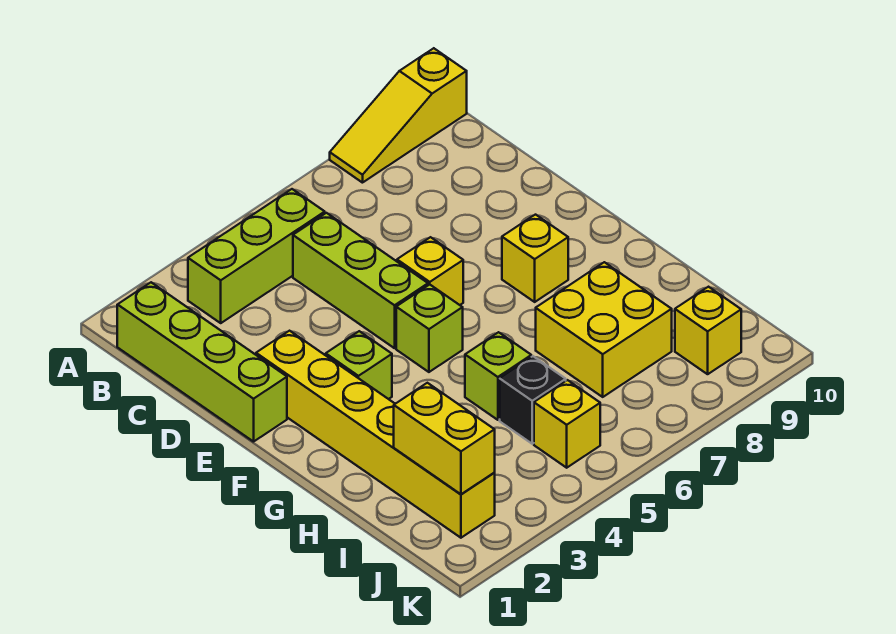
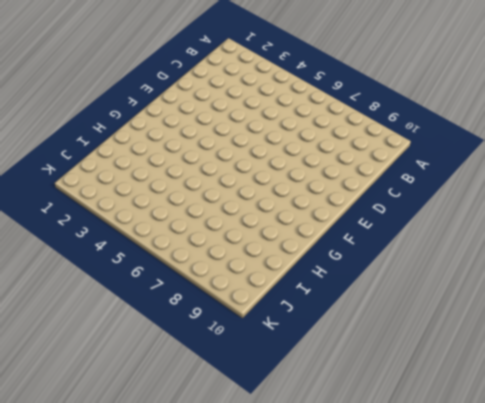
none -> yellow 1x3 slope [330,48,467,183]
none -> lime 1x4 brick [117,282,287,442]
none -> lime 1x3 brick [188,189,325,323]

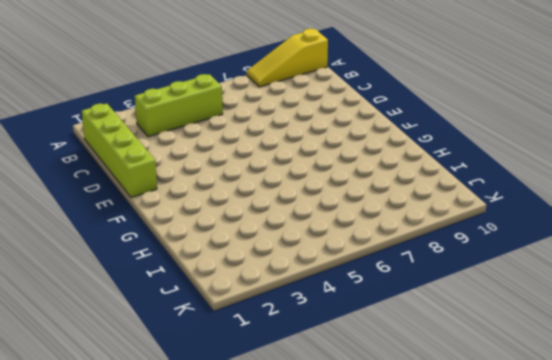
none -> lime 1x3 brick [293,213,428,348]
none -> yellow 1x6 brick [256,331,495,538]
none -> yellow 1x1 brick [397,237,463,305]

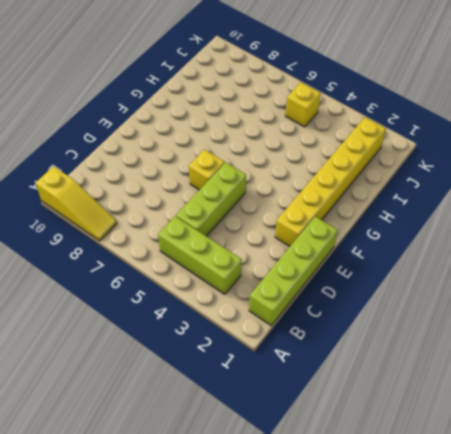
none -> lime 1x1 brick [326,331,392,399]
none -> lime 1x1 brick [396,285,463,372]
none -> yellow 1x1 brick [502,215,568,302]

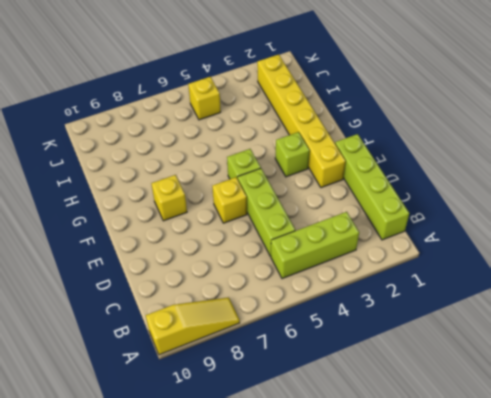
none -> lime 1x1 brick [465,332,531,420]
none -> yellow 2x2 brick [536,262,672,397]
none -> black 1x1 brick [500,356,566,444]

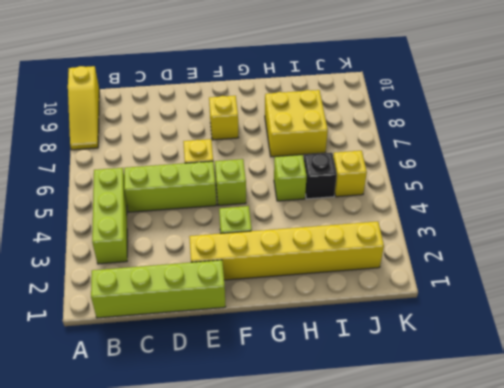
none -> yellow 1x1 brick [675,287,741,374]
none -> yellow 1x2 brick [394,383,495,494]

